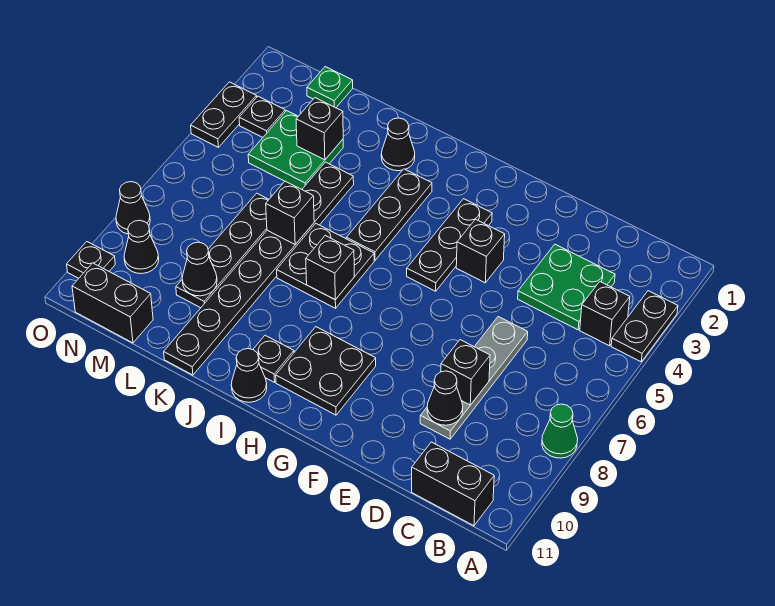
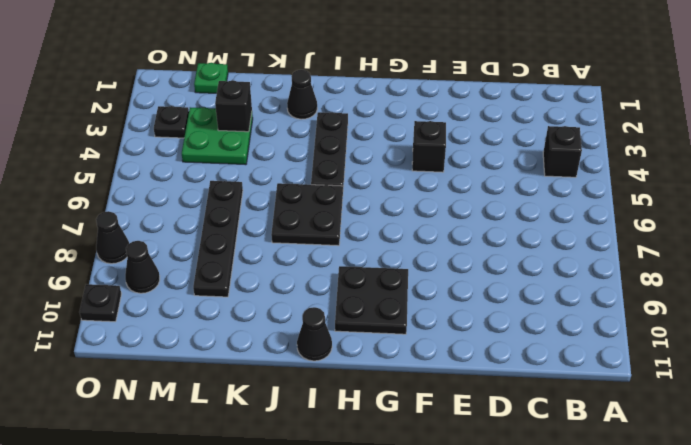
none -> black 1x2 plate [611,291,678,362]
none -> green 1x1 cone [542,404,578,458]
none -> black 1x2 brick [412,442,494,526]
none -> green 2x2 plate [518,244,615,330]

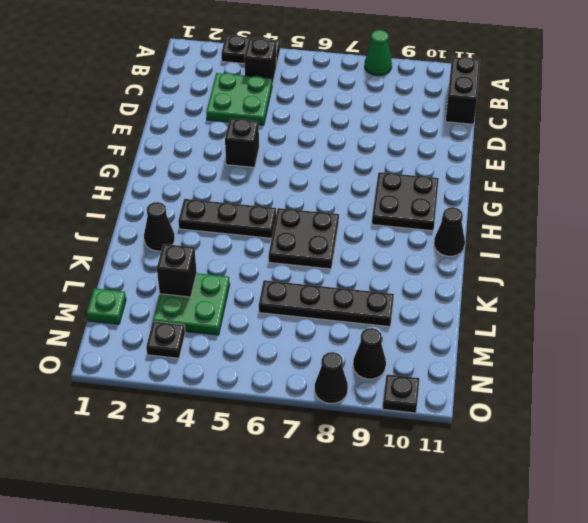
none -> grey 1x4 plate [420,317,528,439]
none -> black 1x3 plate [407,199,492,291]
none -> black 1x1 plate [253,335,294,382]
none -> black 1x8 plate [164,162,354,375]

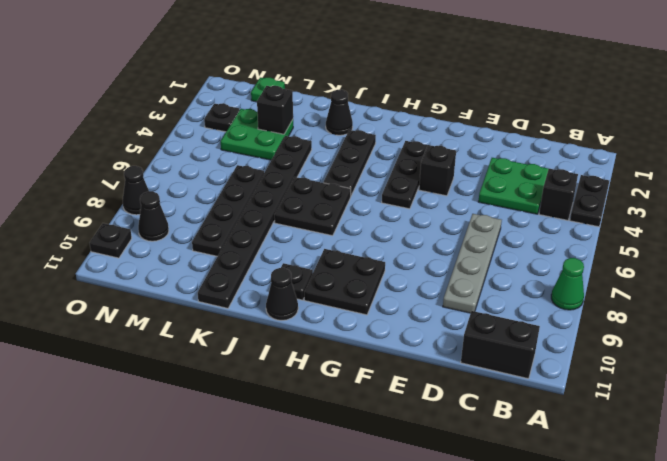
none -> black 1x2 brick [72,263,153,343]
none -> black 1x2 plate [191,82,257,147]
none -> black 1x1 brick [441,340,490,405]
none -> black 1x1 cone [427,371,463,425]

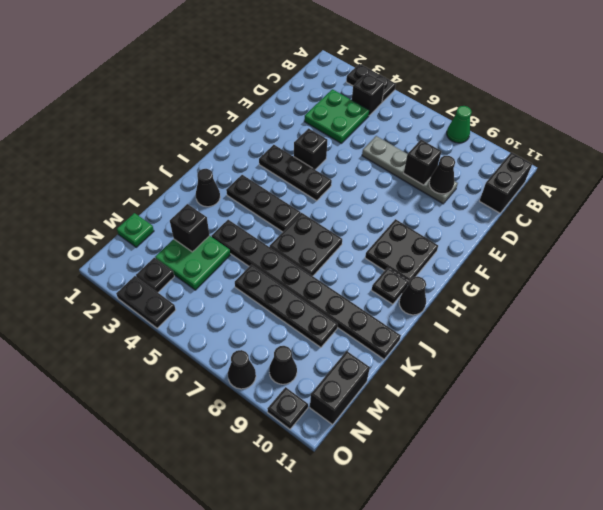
none -> black 1x1 brick [306,236,354,300]
none -> black 1x1 brick [266,181,314,244]
none -> black 1x1 cone [182,242,217,296]

